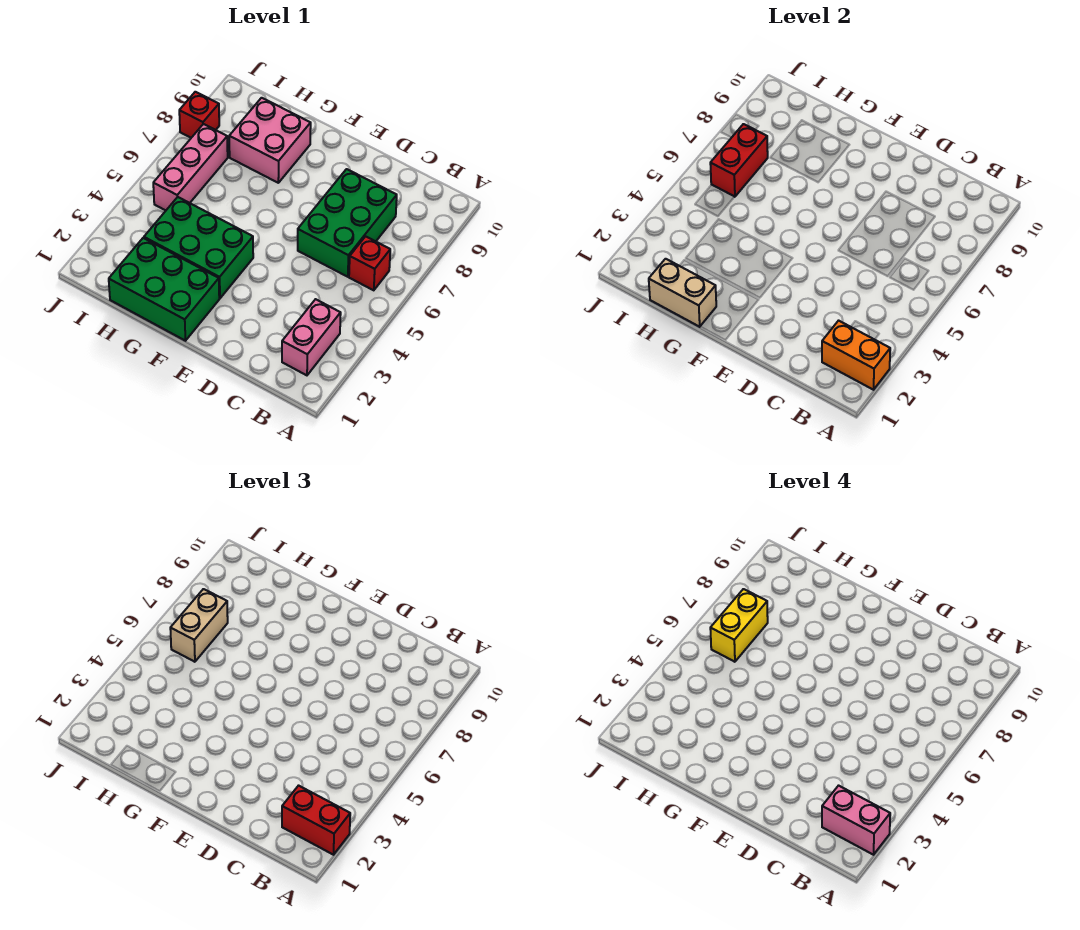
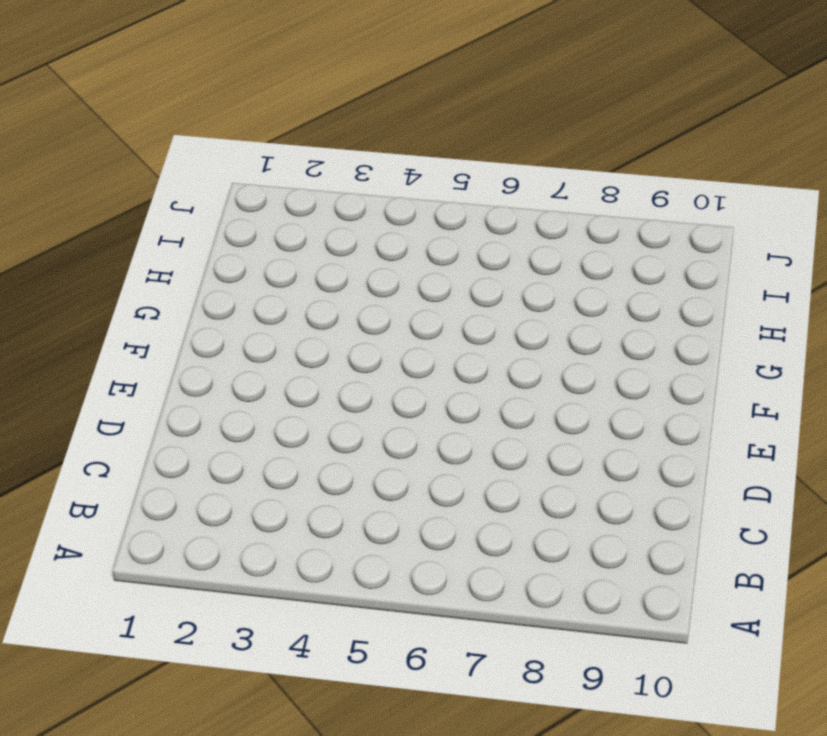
none -> pink 1x2 brick [282,299,341,375]
none -> red 1x1 brick [349,236,390,290]
none -> green 2x3 brick [298,169,397,277]

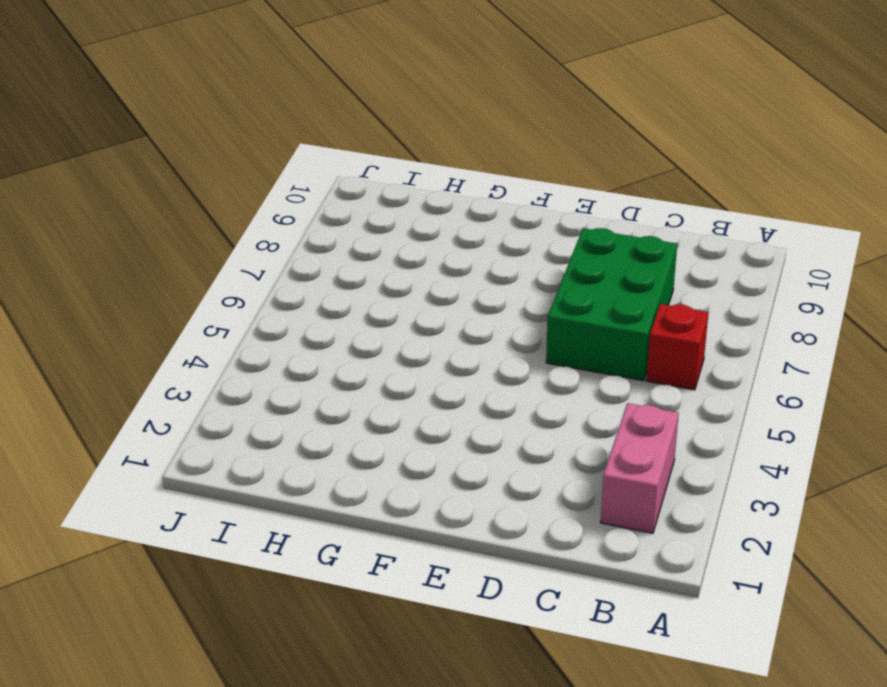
none -> green 2x3 brick [109,238,219,341]
none -> green 2x3 brick [144,197,253,298]
none -> pink 2x2 brick [229,98,311,183]

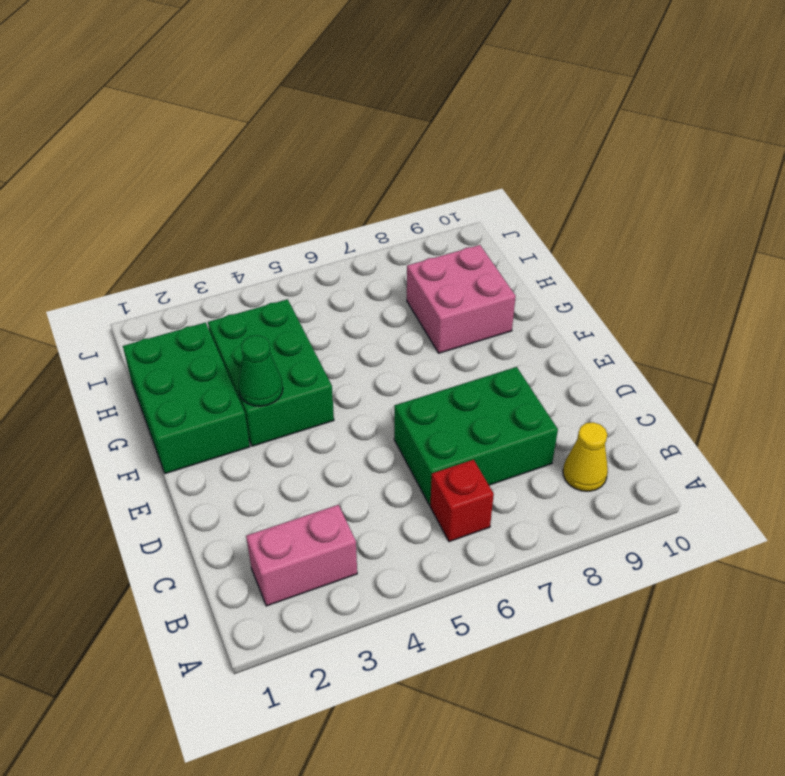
yellow 1x1 cone [563,422,608,491] -> none
green 1x1 cone [238,335,283,406] -> none
none -> pink 1x3 brick [153,124,228,210]
none -> red 1x1 brick [179,92,219,138]
none -> orange 1x2 brick [822,321,890,390]

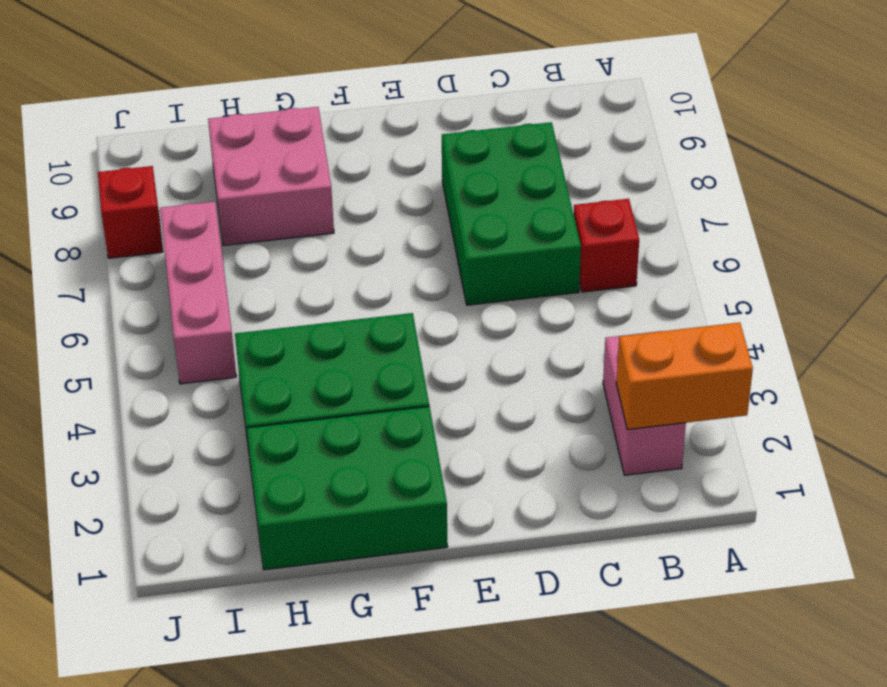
none -> tan 1x2 brick [649,259,716,327]
none -> red 1x2 brick [710,124,768,197]
none -> red 1x2 brick [282,786,350,855]

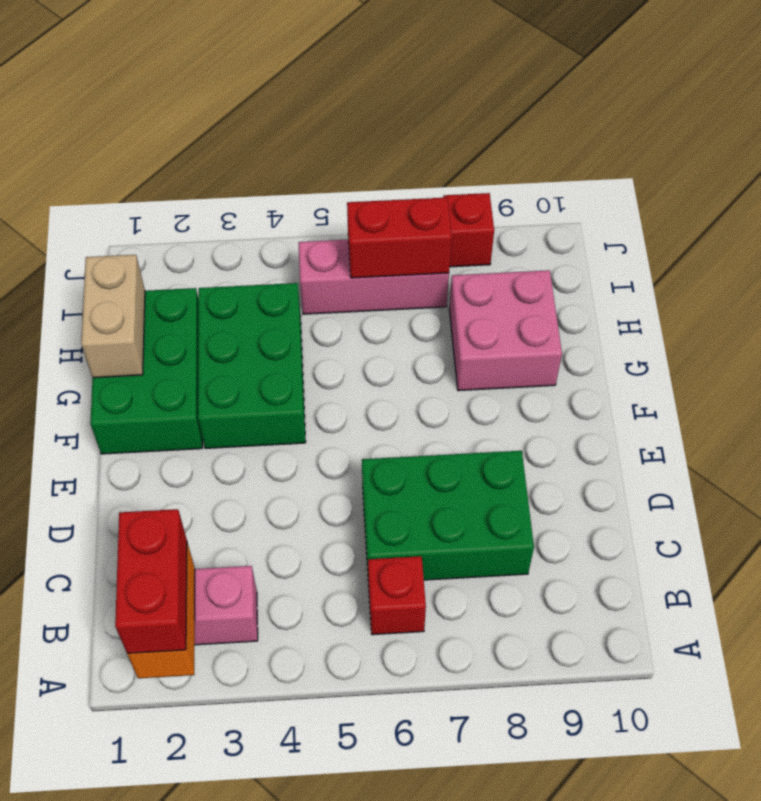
none -> tan 1x2 brick [170,589,228,662]
none -> pink 1x2 brick [822,786,890,855]
none -> yellow 1x2 brick [710,589,768,662]

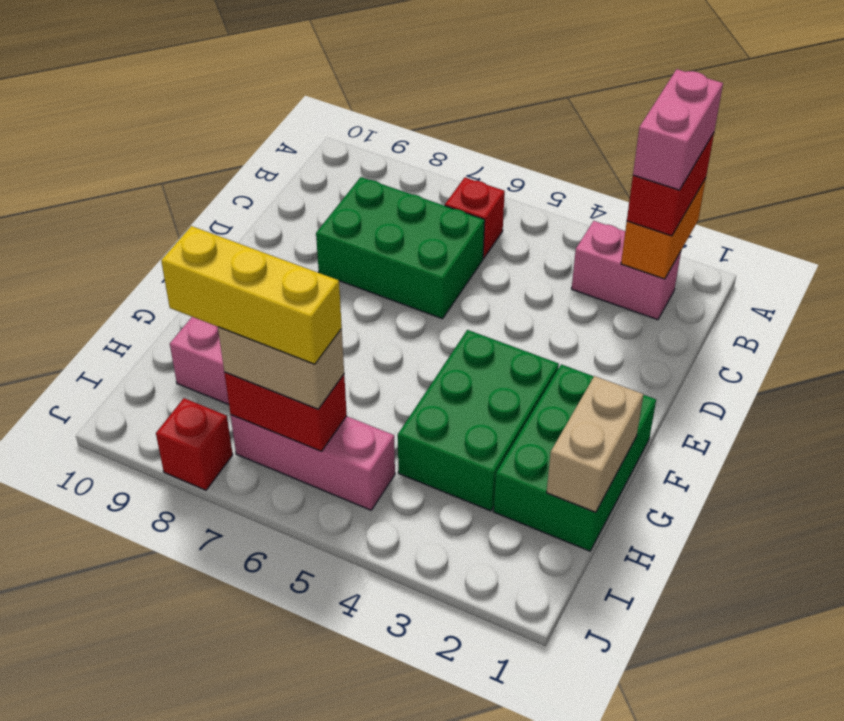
yellow 1x3 brick [161,226,342,364] -> yellow 1x2 brick [710,589,768,662]

